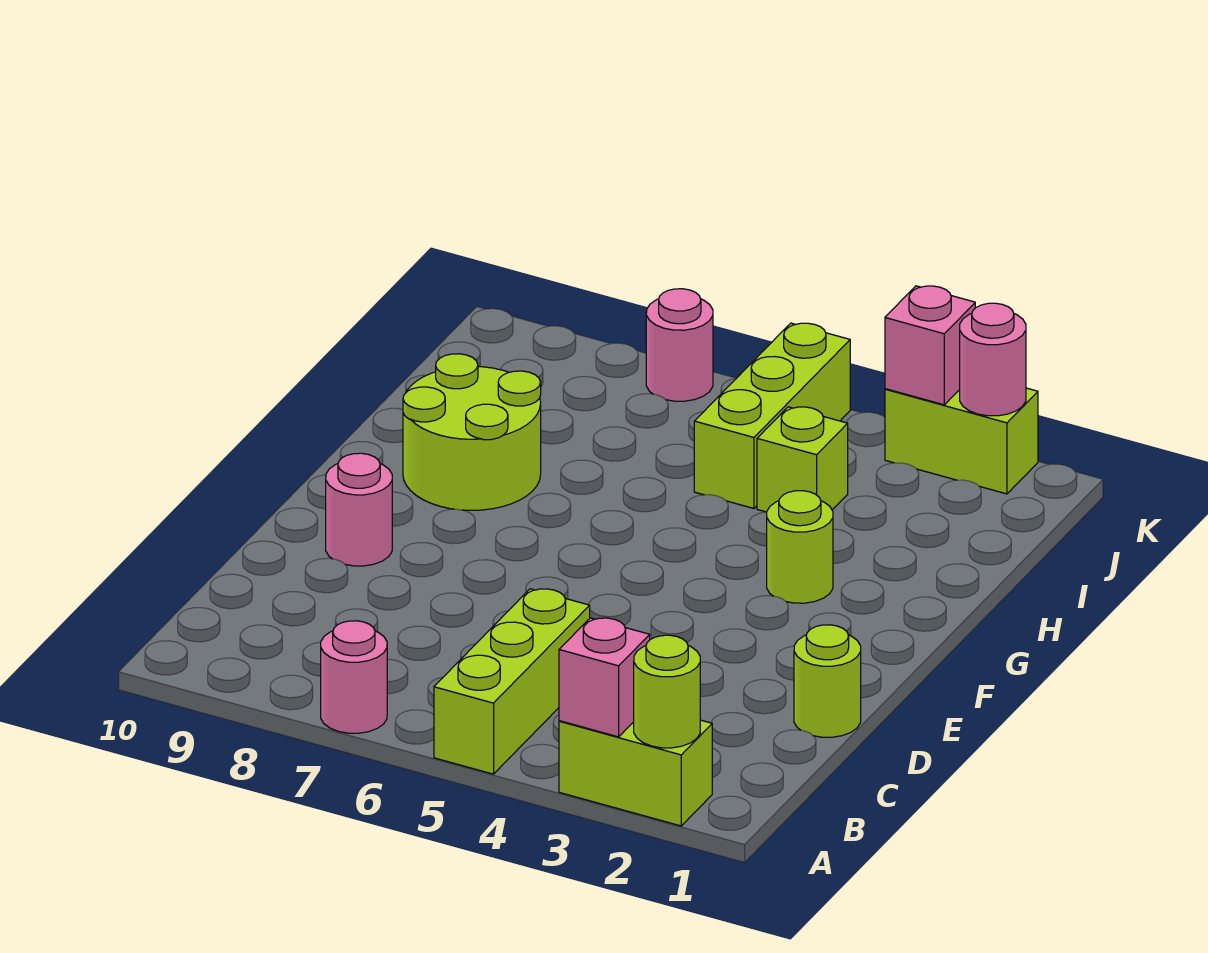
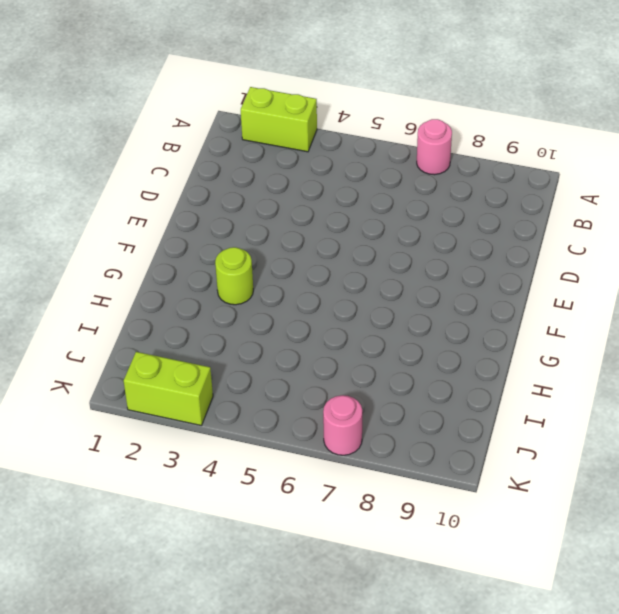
none -> lime 1x3 brick [434,589,590,774]
none -> lime 1x1 round brick [794,625,861,737]
none -> pink 1x1 round brick [326,453,392,566]

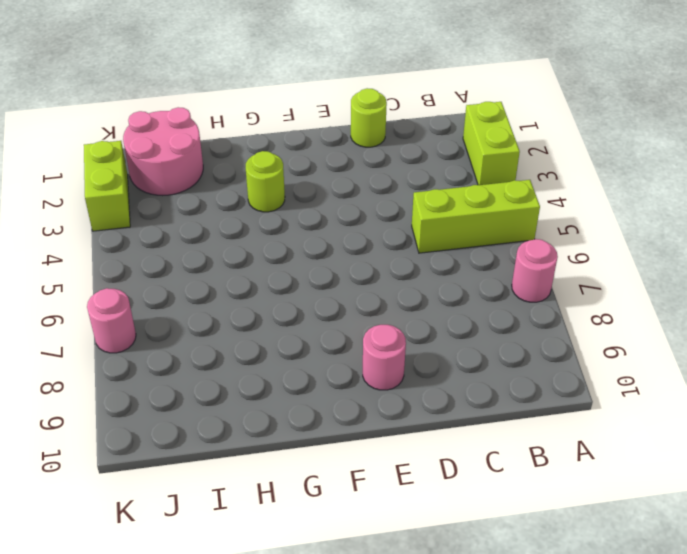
pink 2x2 round brick [123,107,203,196] -> none
none -> lime 2x2 round brick [403,354,541,510]
none -> lime 1x1 brick [757,407,848,512]
none -> lime 1x3 brick [694,323,850,508]

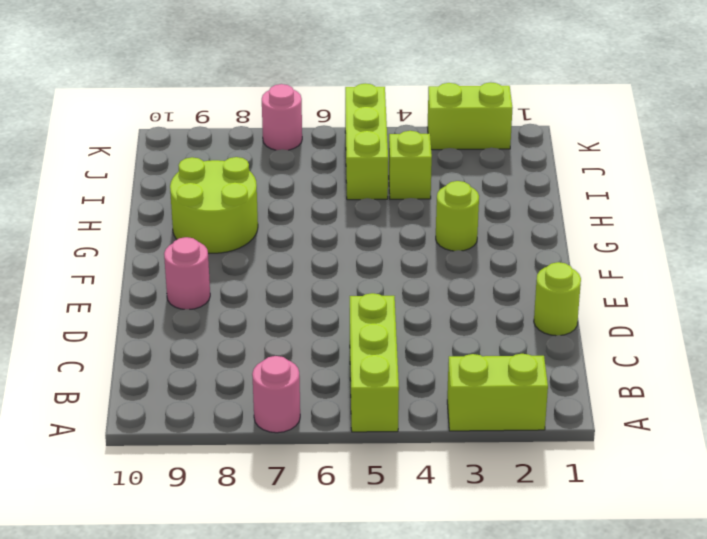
none -> lime 1x1 round brick [634,635,700,748]
none -> pink 1x1 brick [559,618,650,737]
none -> pink 1x1 round brick [960,303,1026,416]

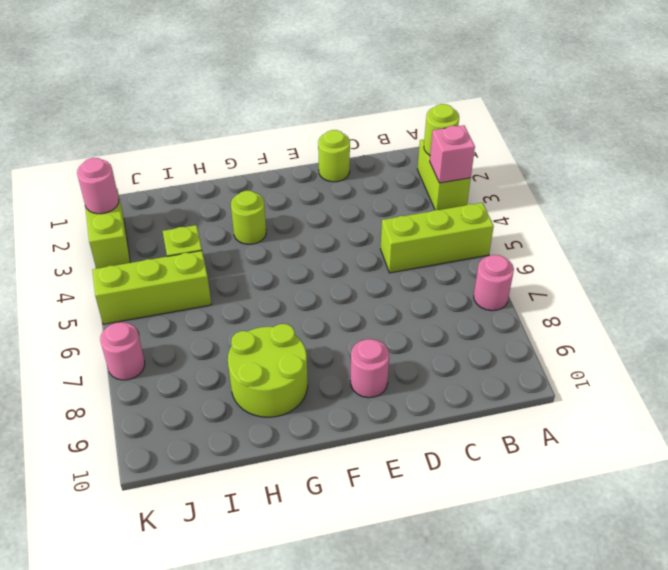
none -> pink 1x1 brick [885,286,975,405]

